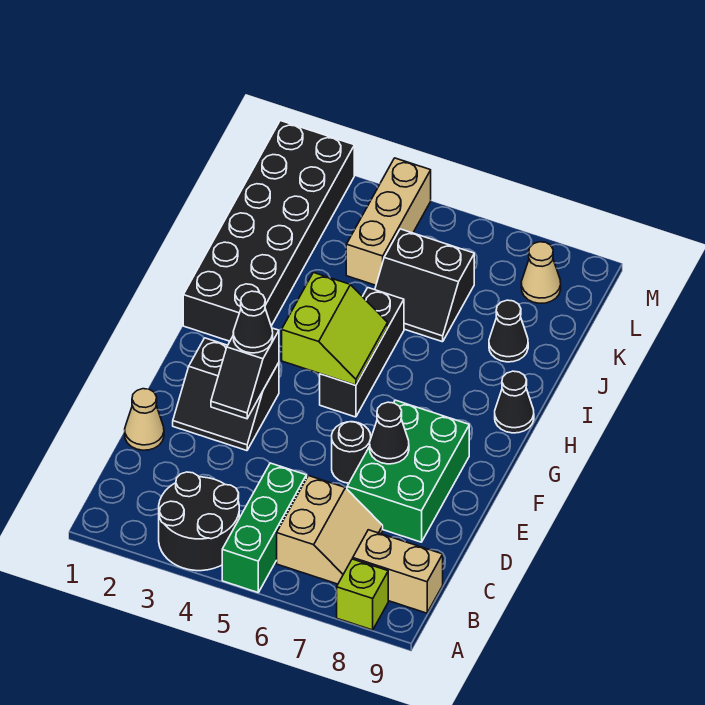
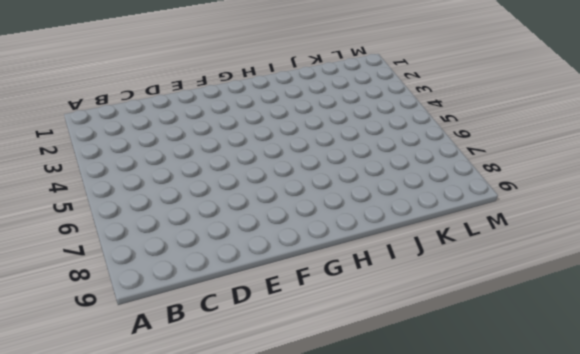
none -> black 2x2 round brick [159,472,239,571]
none -> green 1x3 brick [222,463,306,592]
none -> lime 1x1 brick [337,559,388,630]

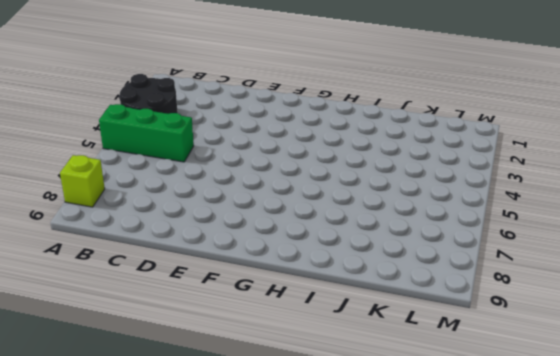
none -> tan 2x2 slope [277,476,383,584]
none -> tan 1x2 brick [353,530,443,613]
none -> tan 1x1 cone [125,389,164,450]

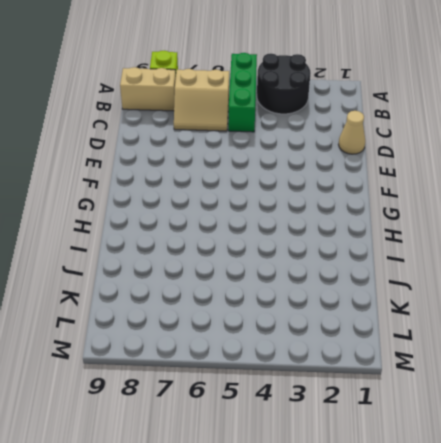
tan 2x2 slope [174,69,229,131] -> tan 2x2 slope turned to [277,476,383,584]
none -> green 2x3 brick [347,400,469,542]
none -> black 2x2 slope [173,338,279,451]
none -> black 1x1 round brick [332,422,371,483]

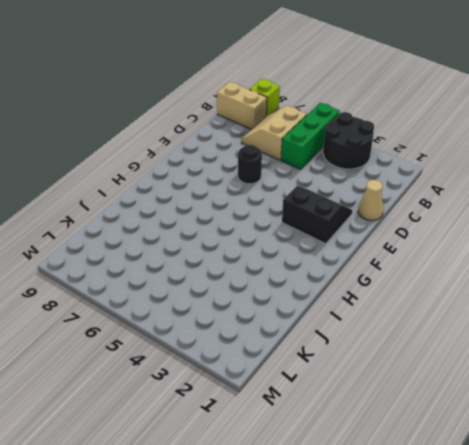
none -> green 2x3 brick [347,400,469,542]
none -> black 1x3 brick [320,288,404,417]
none -> black 2x6 brick [183,121,354,341]

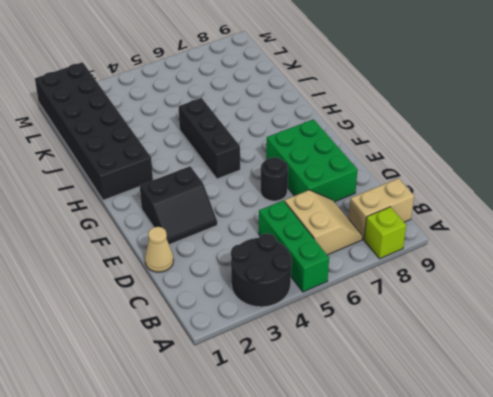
none -> black 1x1 cone [495,371,534,433]
none -> black 2x2 slope [375,229,474,342]
none -> black 1x1 cone [489,300,528,362]

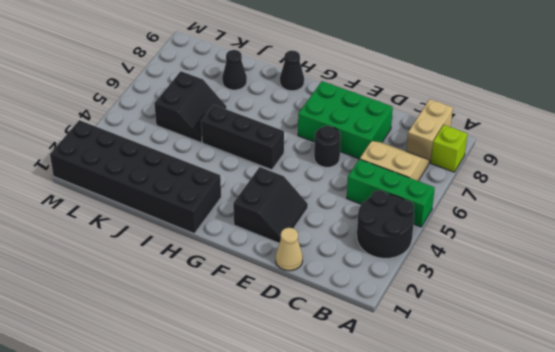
none -> tan 1x3 brick [346,158,431,285]
none -> tan 1x1 cone [521,242,561,303]
none -> black 1x2 slope [211,328,279,419]

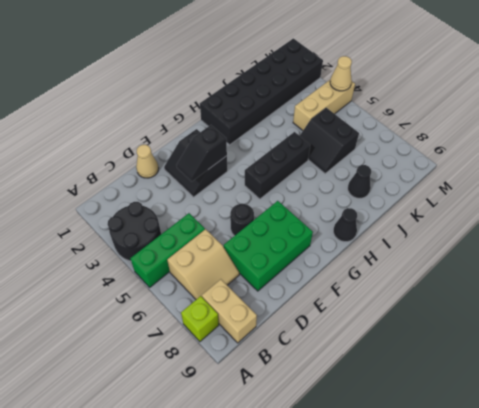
tan 1x1 cone [330,56,352,91] -> tan 1x1 cone moved to [521,242,561,303]
none -> black 1x1 cone [370,402,409,464]
none -> lime 2x2 slope [282,272,388,385]
none -> black 1x1 cone [233,291,273,353]

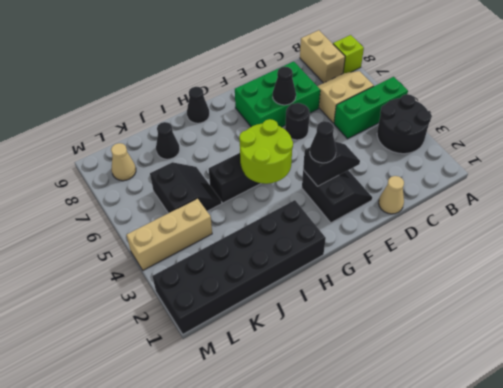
lime 2x2 round brick [239,119,293,184] -> lime 2x2 slope [282,272,388,385]

